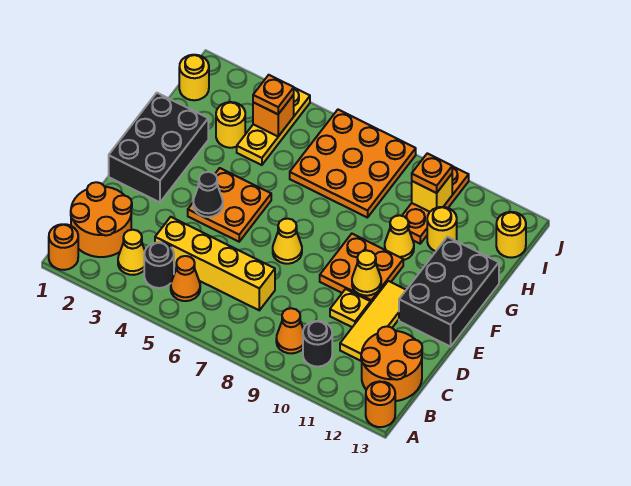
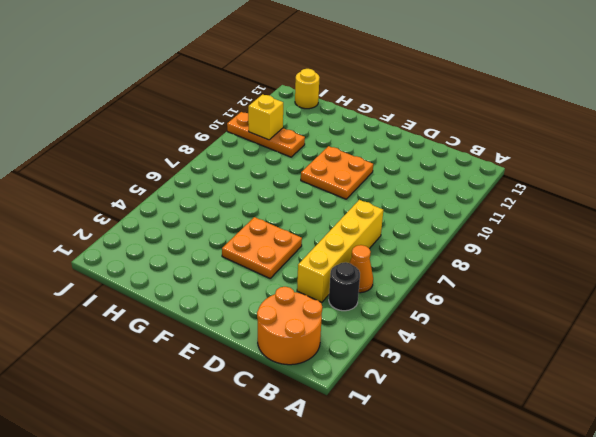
none -> orange 1x1 round brick [49,224,78,270]
none -> orange 1x1 round brick [366,381,395,427]
none -> yellow 1x1 cone [118,230,145,275]
none -> orange 1x1 cone [276,308,303,353]

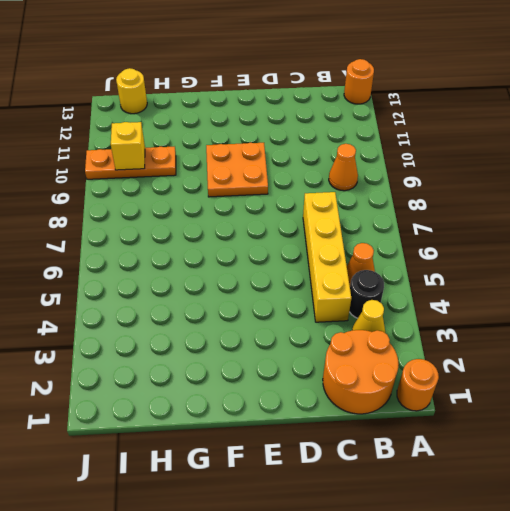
none -> black 1x1 round brick [303,321,332,367]
none -> orange 2x2 round brick [361,326,422,401]
none -> yellow 1x3 tile [340,281,406,361]
none -> yellow 1x1 plate [330,289,371,327]

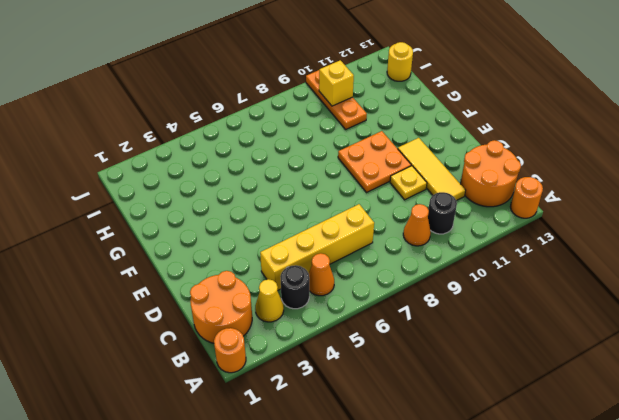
none -> black 2x3 brick [109,93,208,202]
none -> orange 2x2 plate [188,168,271,242]
none -> yellow 1x1 cone [273,219,302,264]
none -> black 2x3 brick [399,237,499,347]

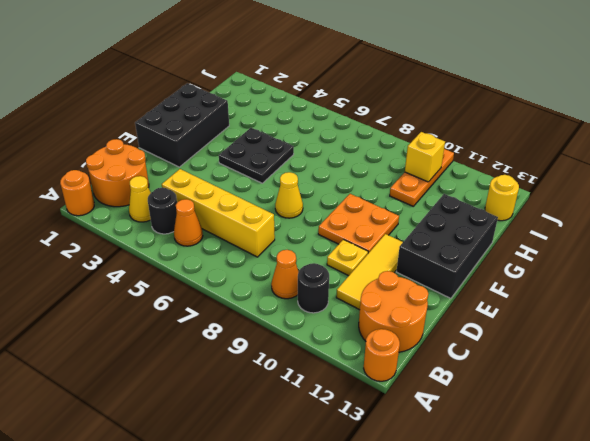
black 2x2 plate [219,128,294,183] -> orange 2x2 plate [188,168,271,242]
none -> yellow 1x1 cone [385,215,414,260]
none -> yellow 1x1 round brick [216,102,245,148]
none -> yellow 1x3 plate [237,88,310,165]
none -> orange 3x3 plate [290,110,416,218]

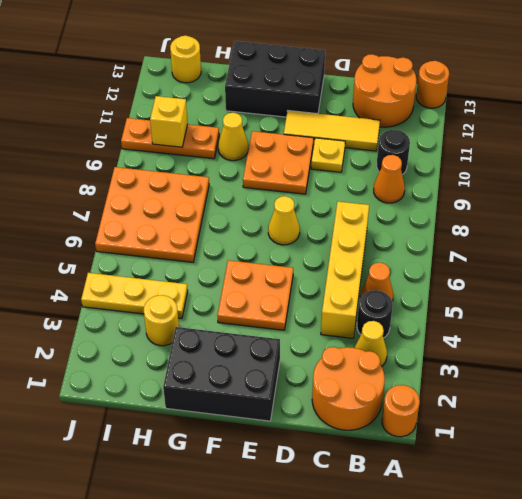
none -> yellow 1x1 round brick [427,207,457,251]
none -> yellow 1x1 round brick [179,55,209,100]
none -> black 1x1 cone [193,172,223,217]
none -> yellow 1x1 cone [352,250,381,296]

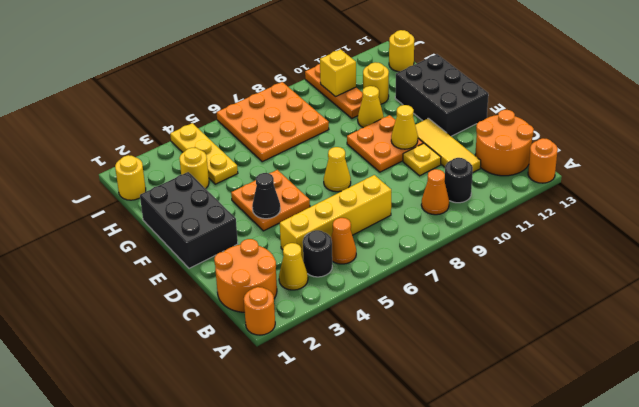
none -> orange 1x1 brick [253,95,294,136]
none -> orange 1x1 plate [253,75,294,114]
none -> orange 1x1 plate [412,153,452,193]

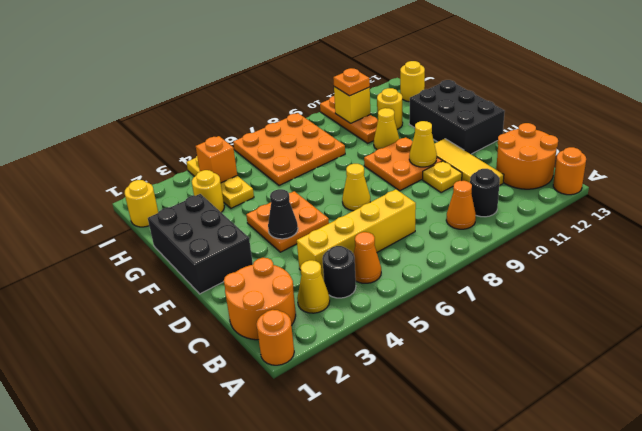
none -> orange 1x1 plate [253,75,294,114]

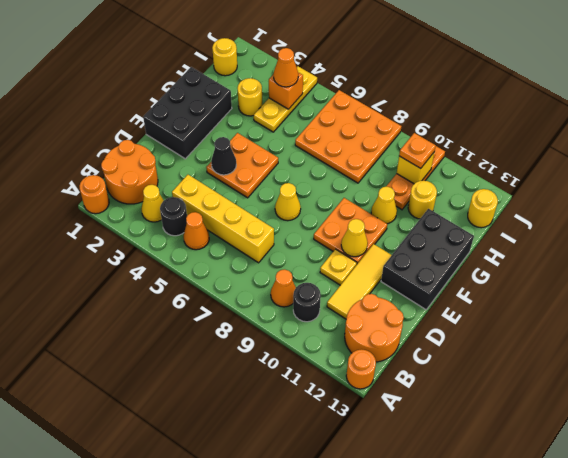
orange 1x1 cone [274,48,298,87] -> orange 1x1 plate [253,75,294,114]

